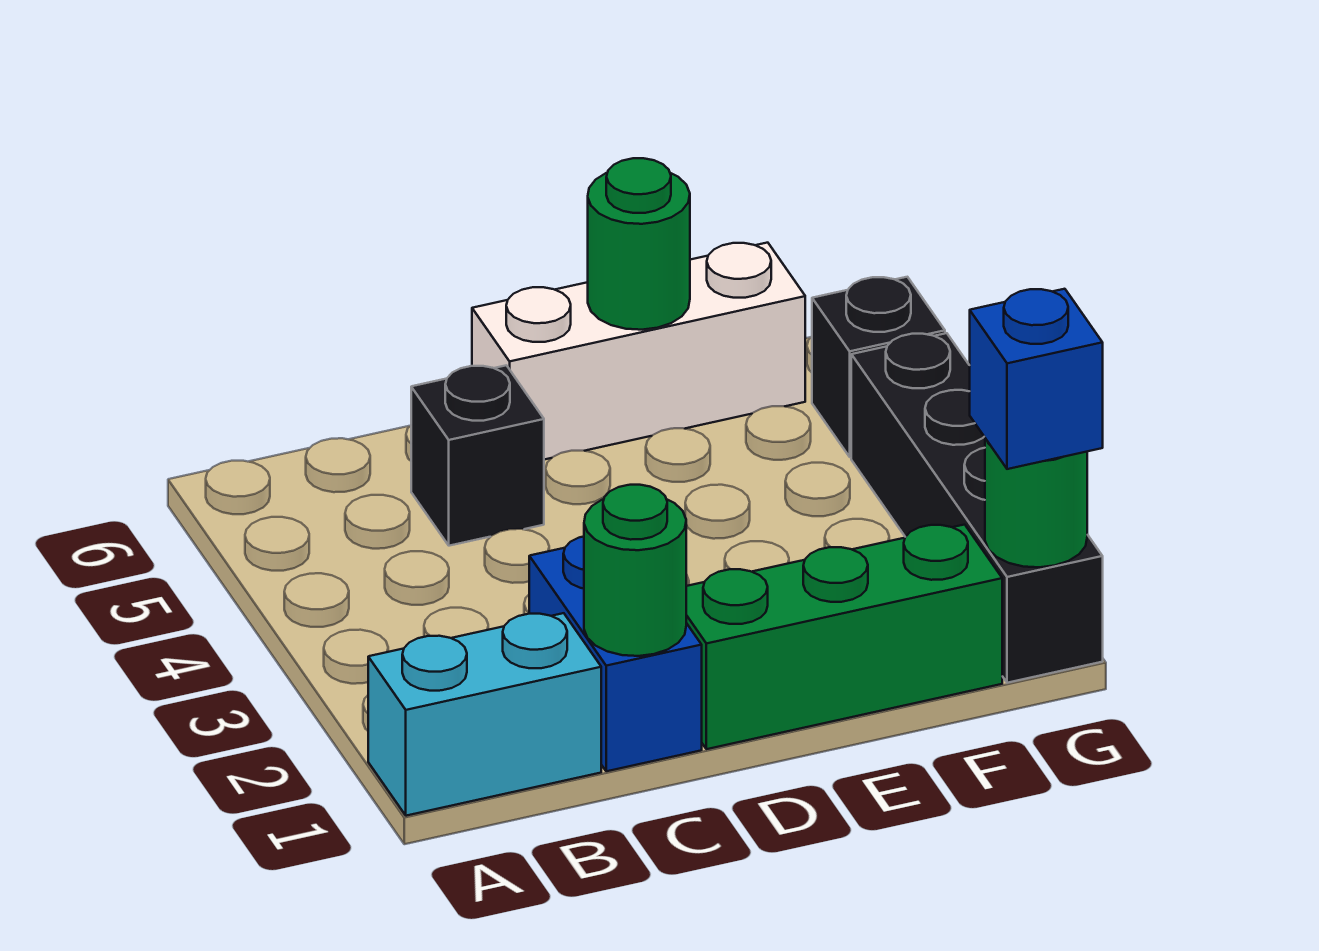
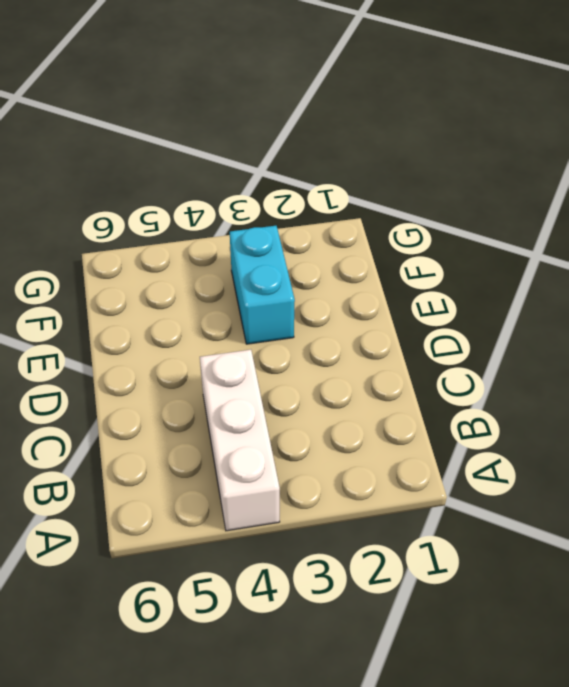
white 1x3 brick [200,350,280,531] -> white 1x3 brick moved to [472,243,805,460]
cyan 1x2 brick [230,226,295,344] -> cyan 1x2 brick moved to [368,613,601,816]
none -> blue 1x2 brick [529,537,702,771]
none -> black 1x1 brick [411,365,544,546]

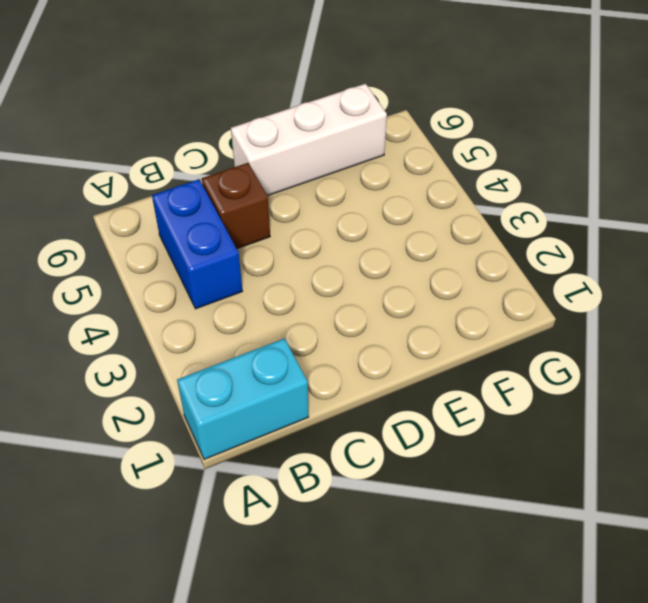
blue 1x2 brick [152,179,242,309] -> blue 1x2 brick moved to [529,537,702,771]
brown 1x1 brick [202,163,270,249] -> black 1x1 brick [411,365,544,546]
none -> green 1x3 brick [686,525,1002,749]
none -> black 1x4 brick [851,333,1103,683]

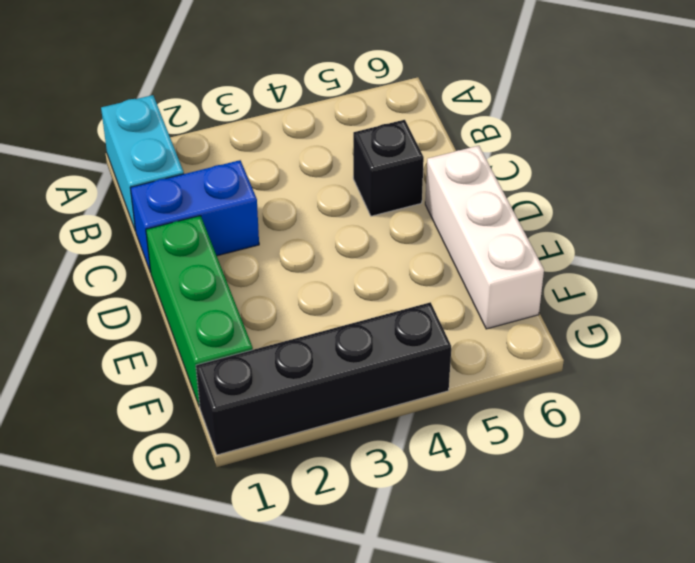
none -> black 1x1 brick [812,277,945,457]
none -> green 1x1 round brick [584,485,686,656]

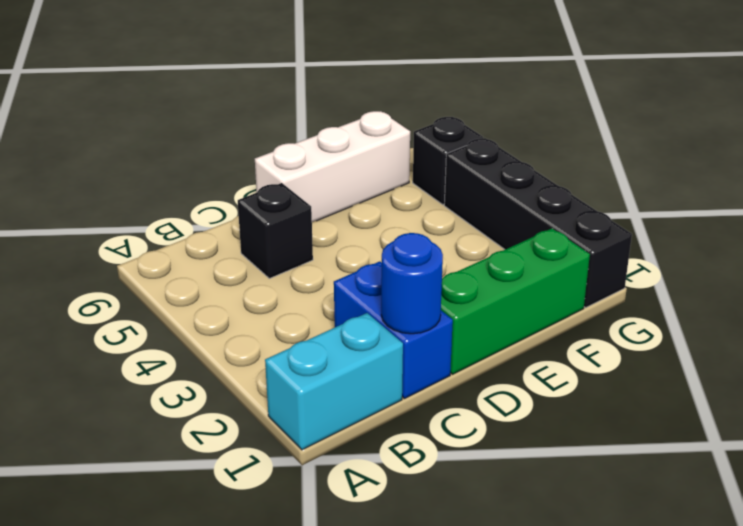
blue 1x1 round brick [381,233,443,334] -> green 1x1 round brick [584,485,686,656]
none -> green 1x1 round brick [588,158,690,330]
none -> green 1x1 round brick [985,438,1087,567]

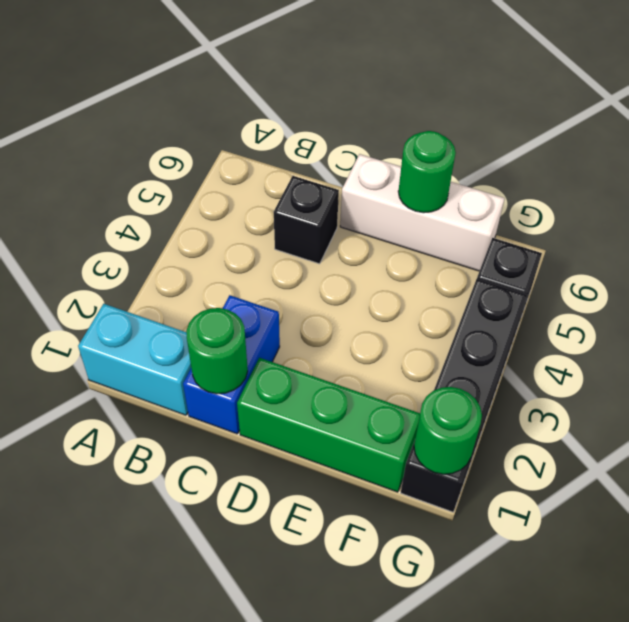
none -> blue 1x1 brick [970,289,1103,469]

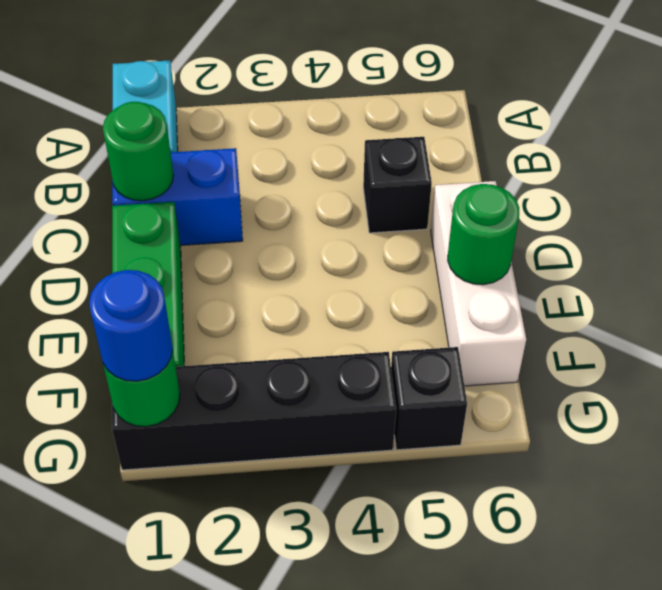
blue 1x1 round brick [89,270,173,381] -> blue 1x1 brick [970,289,1103,469]

